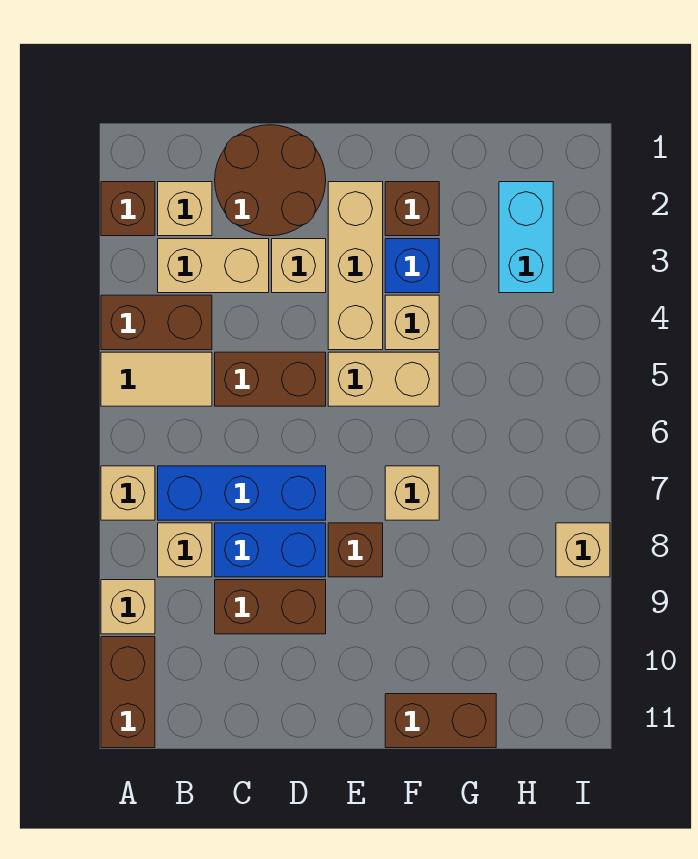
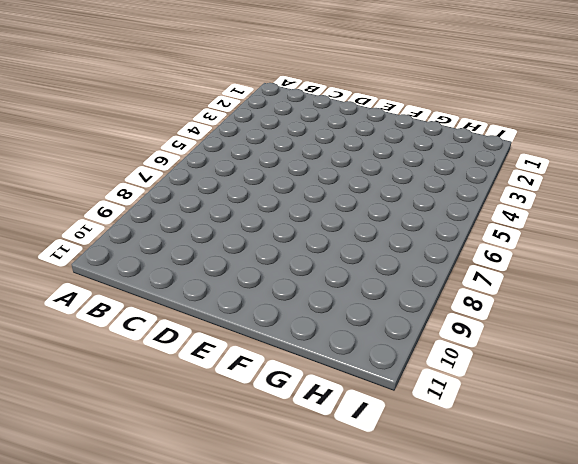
none -> brown 1x1 brick [101,182,155,236]
none -> brown 1x2 brick [101,295,212,350]
none -> tan 1x2 tile [101,352,212,406]

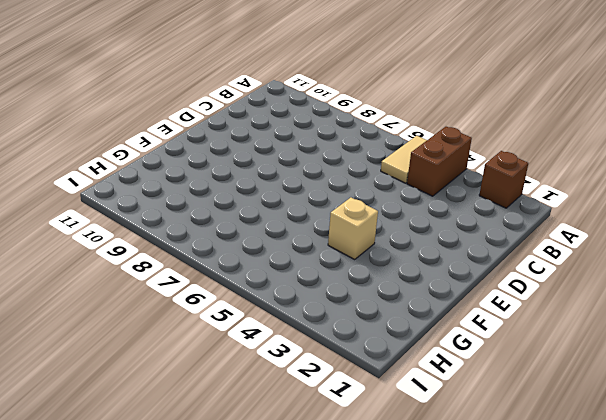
none -> tan 1x1 brick [101,466,155,520]
none -> tan 1x1 brick [101,580,155,634]
none -> brown 1x2 brick [101,637,155,748]

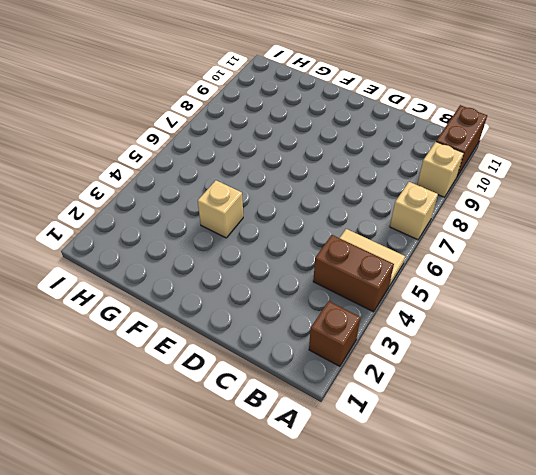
none -> tan 1x1 brick [158,182,212,236]
none -> tan 1x2 brick [158,239,269,293]
none -> blue 1x3 brick [158,466,326,520]

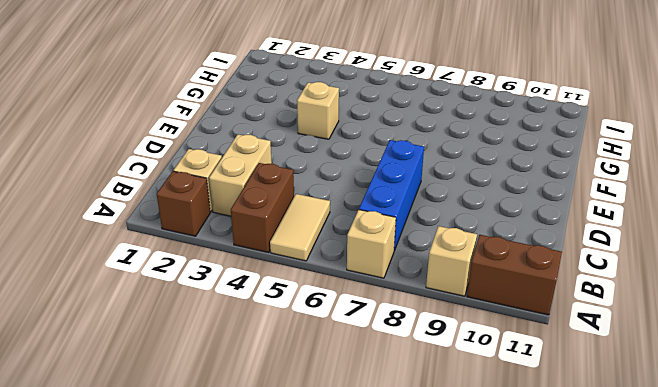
none -> tan 1x1 brick [158,523,212,577]
none -> brown 2x2 round brick [215,125,326,236]
none -> brown 1x2 brick [215,352,326,406]

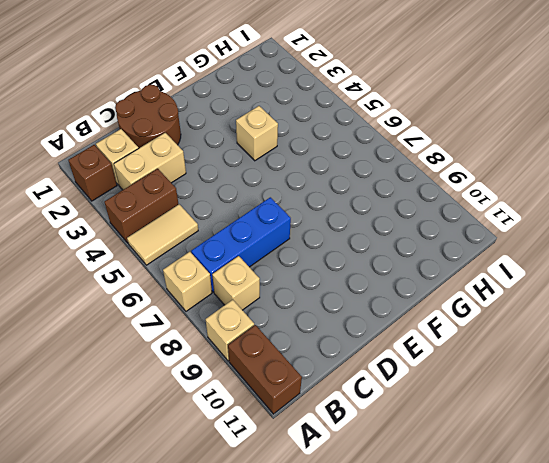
none -> brown 1x2 brick [215,352,326,406]
none -> blue 1x2 brick [215,523,326,577]
none -> brown 1x2 brick [215,580,326,634]

